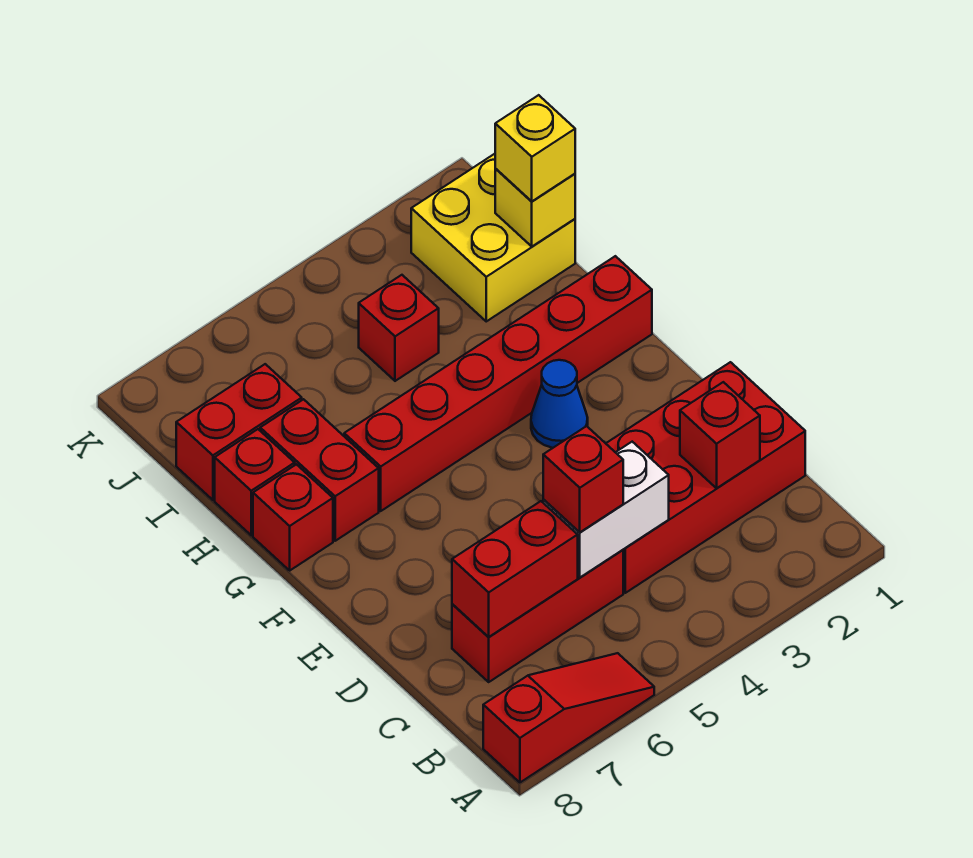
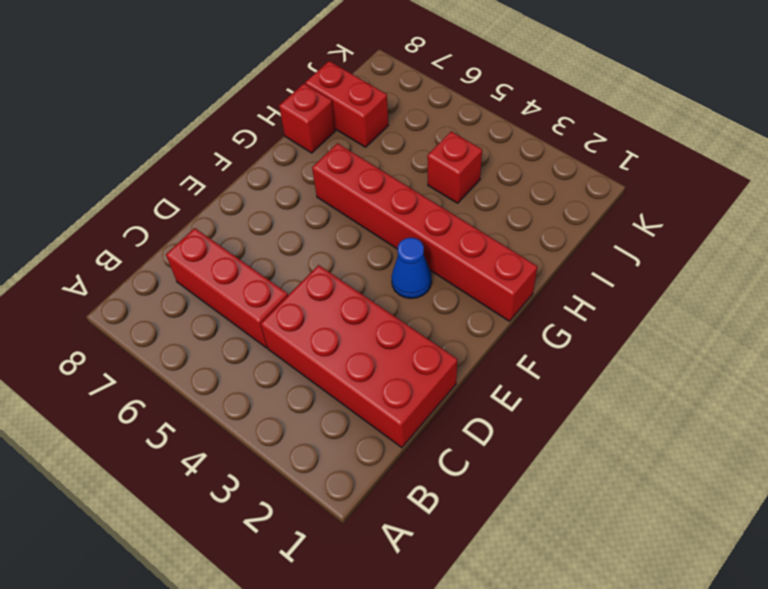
none -> red 1x3 slope [483,653,654,783]
none -> red 1x2 brick [260,399,379,541]
none -> red 1x1 brick [253,464,333,570]

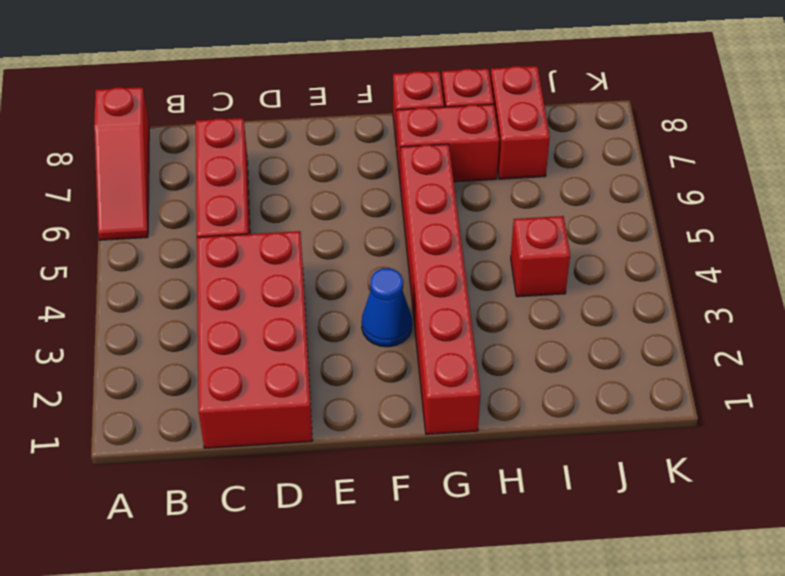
none -> yellow 2x2 brick [411,154,575,321]
none -> red 1x1 brick [680,382,760,488]
none -> white 1x2 brick [543,442,669,577]

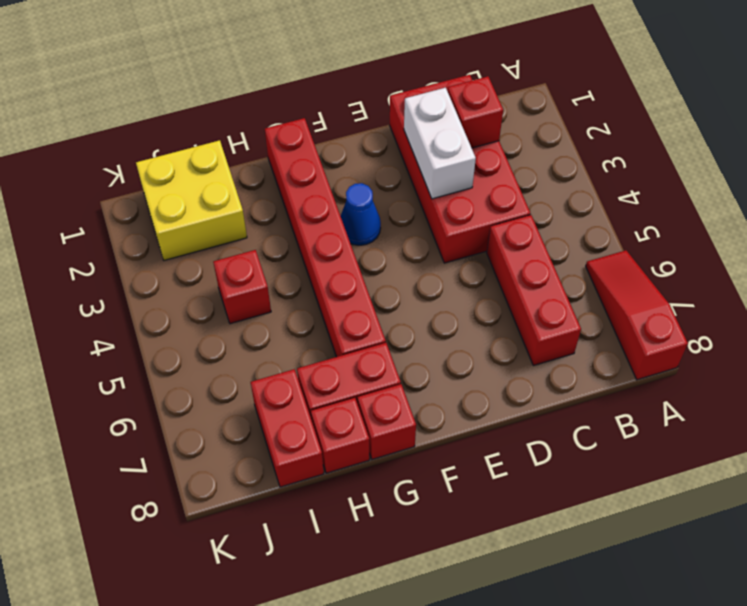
white 1x2 brick [404,87,476,199] -> white 1x2 brick moved to [543,442,669,577]
none -> red 1x2 brick [452,501,578,637]
none -> yellow 1x1 brick [495,169,575,247]
none -> red 1x1 brick [543,426,623,532]

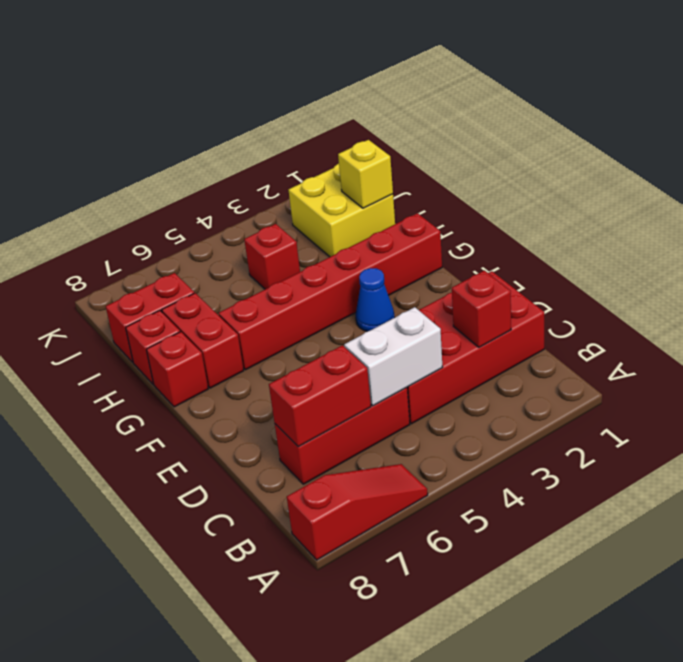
none -> red 1x1 brick [543,426,623,532]
none -> yellow 1x1 brick [495,95,575,201]

